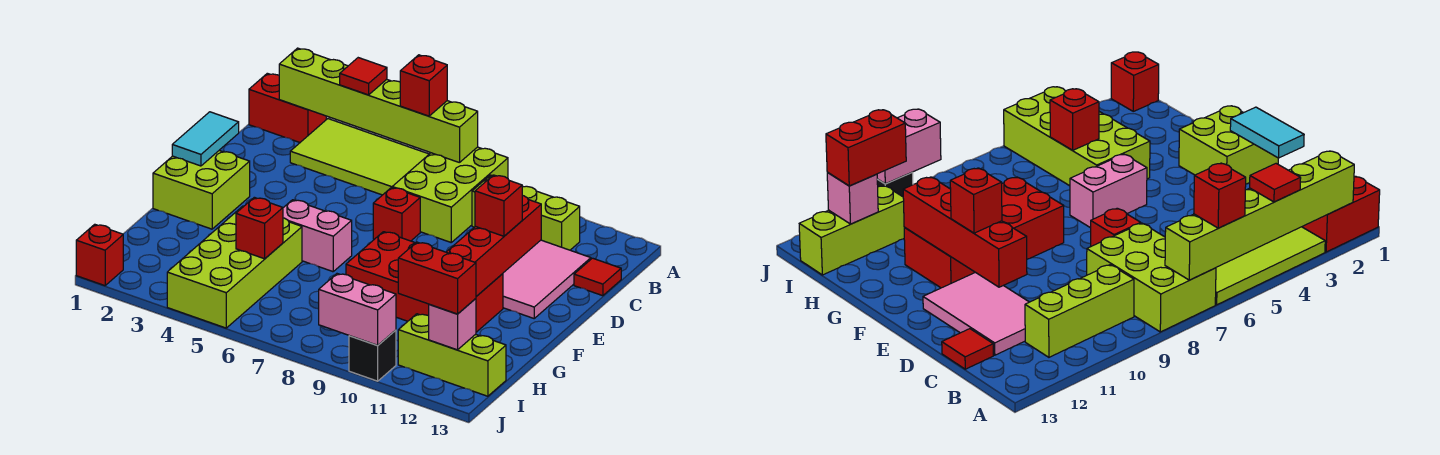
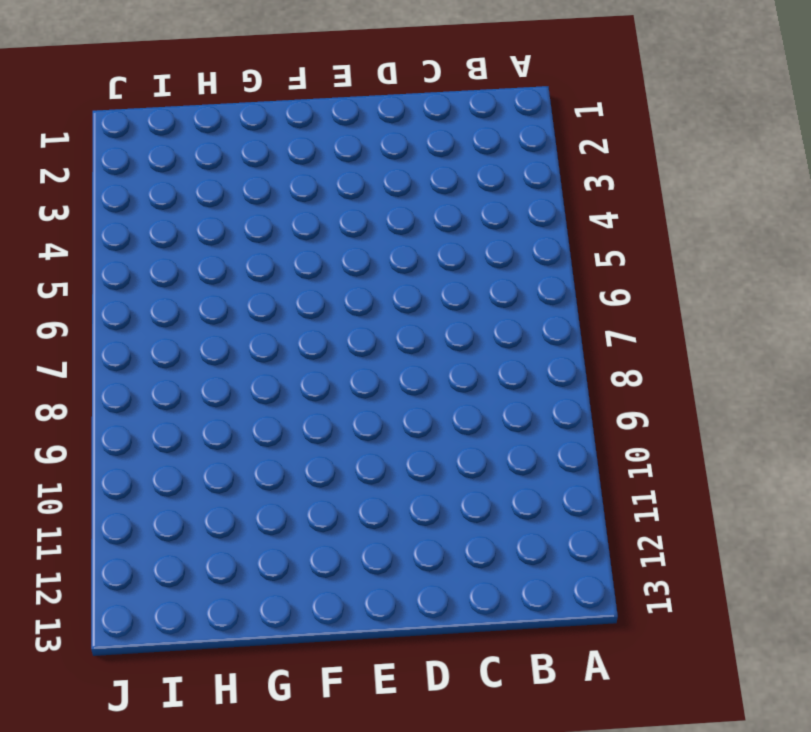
none -> red 1x2 brick [249,73,326,142]
none -> lime 2x4 tile [290,119,429,195]
none -> lime 2x3 brick [392,147,508,242]

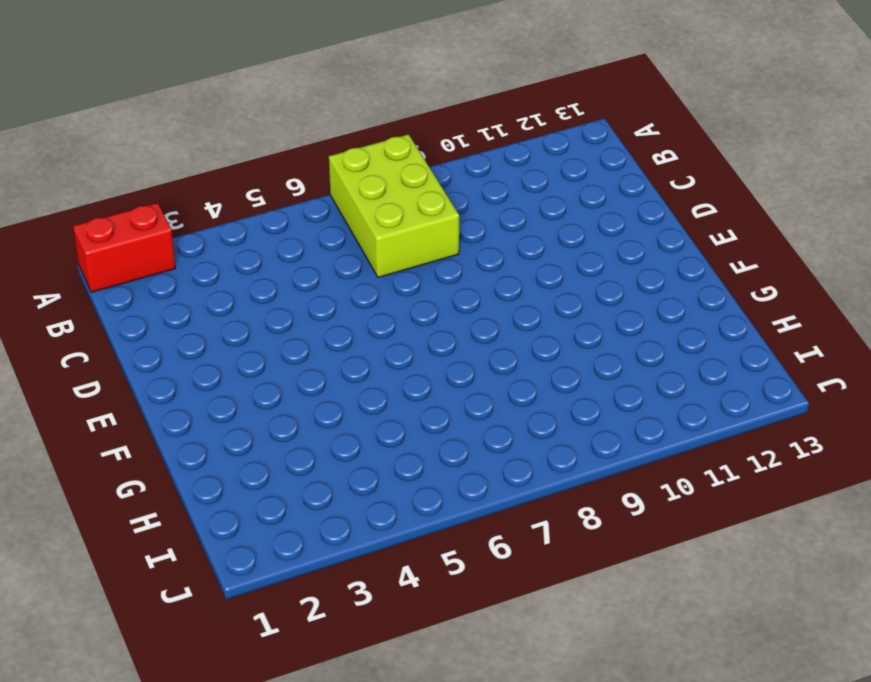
none -> lime 2x4 tile [290,119,429,195]
none -> lime 1x3 brick [472,175,580,250]
none -> pink 2x3 tile [503,240,591,318]

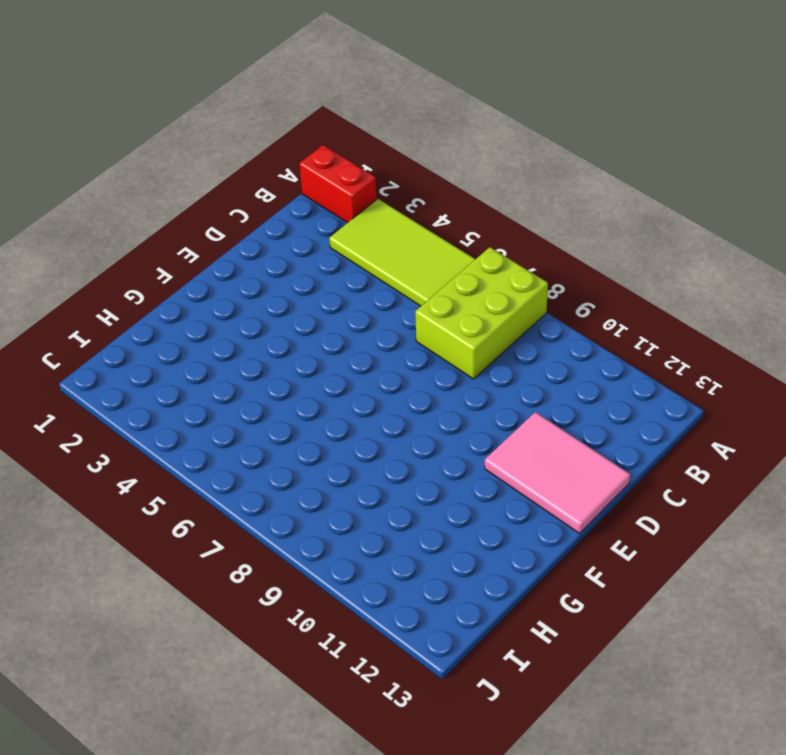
pink 2x3 tile [485,412,630,533] -> pink 2x3 tile turned to [503,240,591,318]
none -> lime 1x3 brick [472,175,580,250]
none -> red 1x1 tile [574,258,621,296]
none -> red 1x1 brick [373,187,420,241]

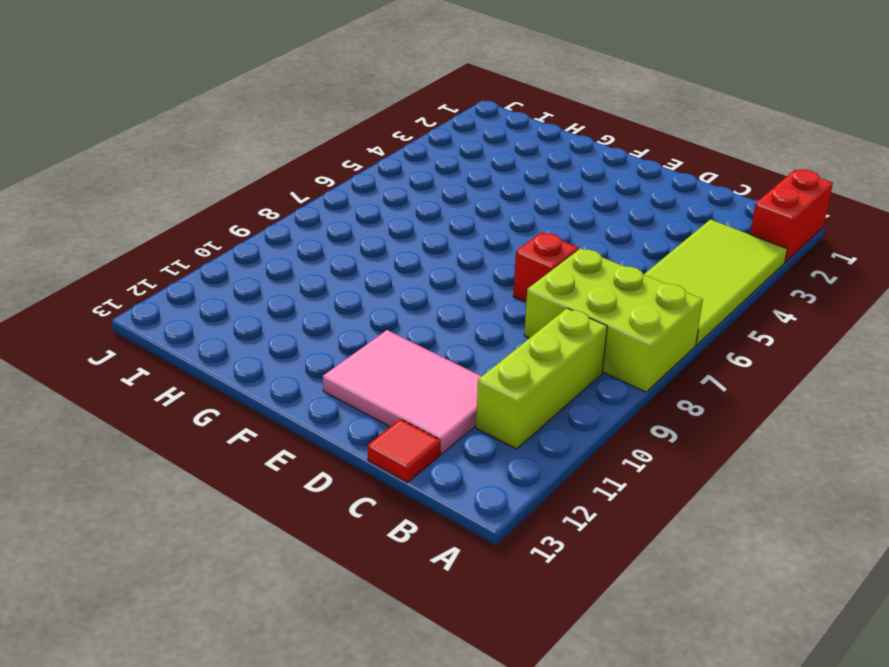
none -> lime 2x2 brick [153,151,250,229]
none -> pink 1x2 brick [283,200,352,272]
none -> red 2x4 brick [346,232,503,332]

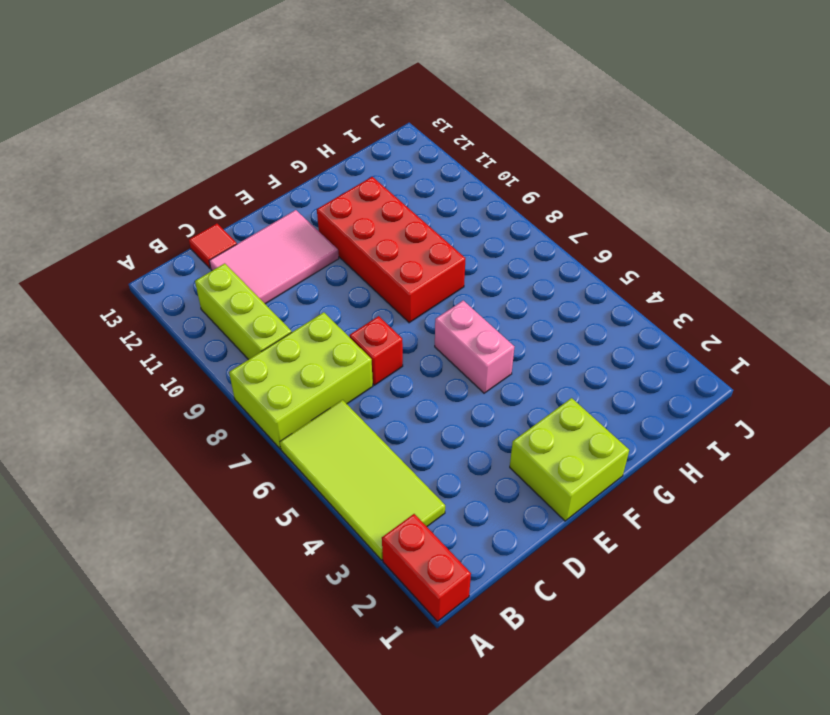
none -> lime 2x4 brick [167,206,302,328]
none -> lime 1x3 brick [398,314,506,396]
none -> red 1x1 brick [76,224,123,286]

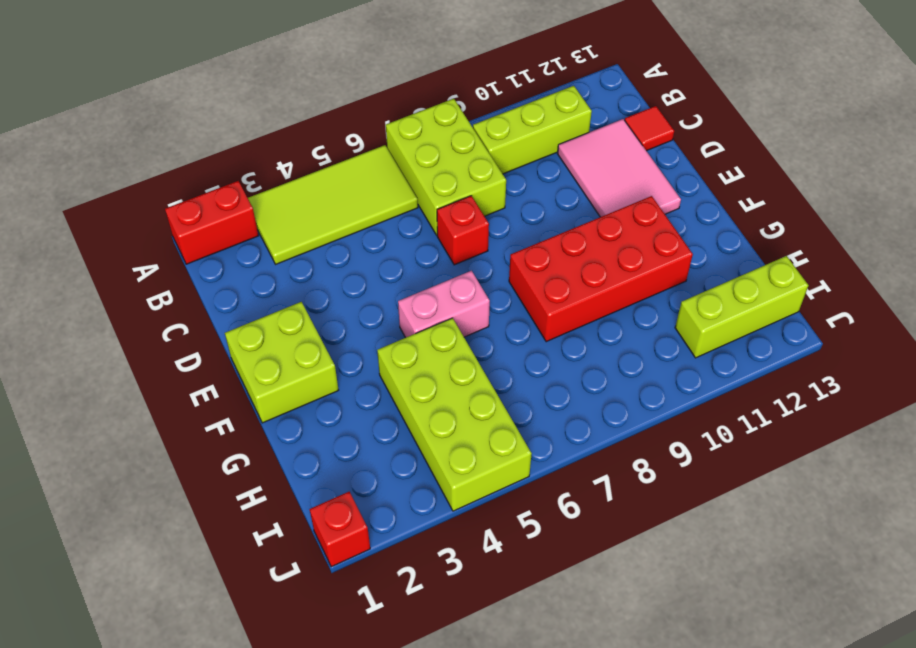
none -> black 1x1 brick [349,330,396,381]
none -> lime 1x6 brick [279,48,478,163]
none -> cyan 1x2 tile [172,112,239,166]

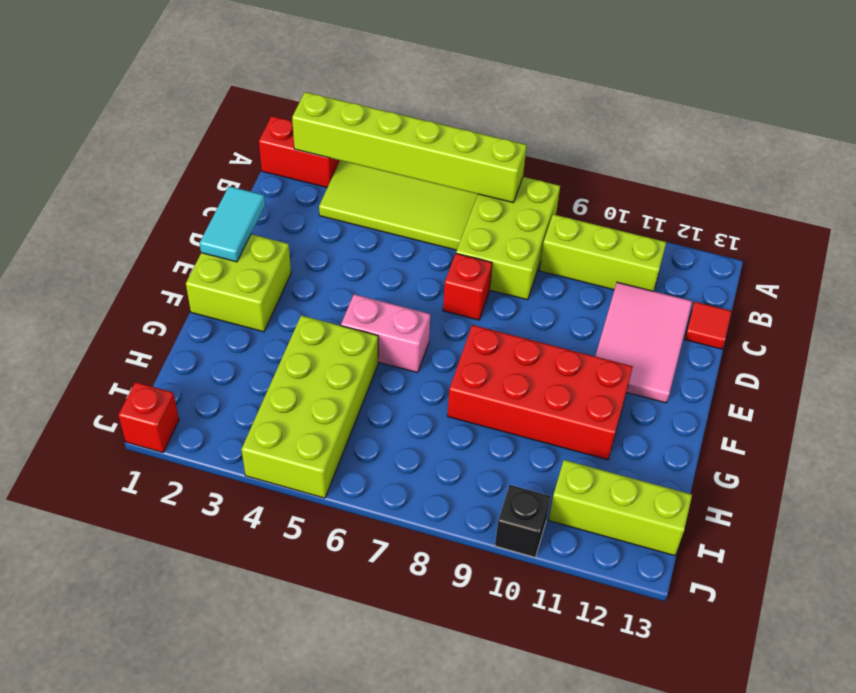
none -> red 1x4 brick [447,195,541,296]
none -> red 1x1 brick [236,197,283,259]
none -> pink 1x1 brick [429,299,476,350]

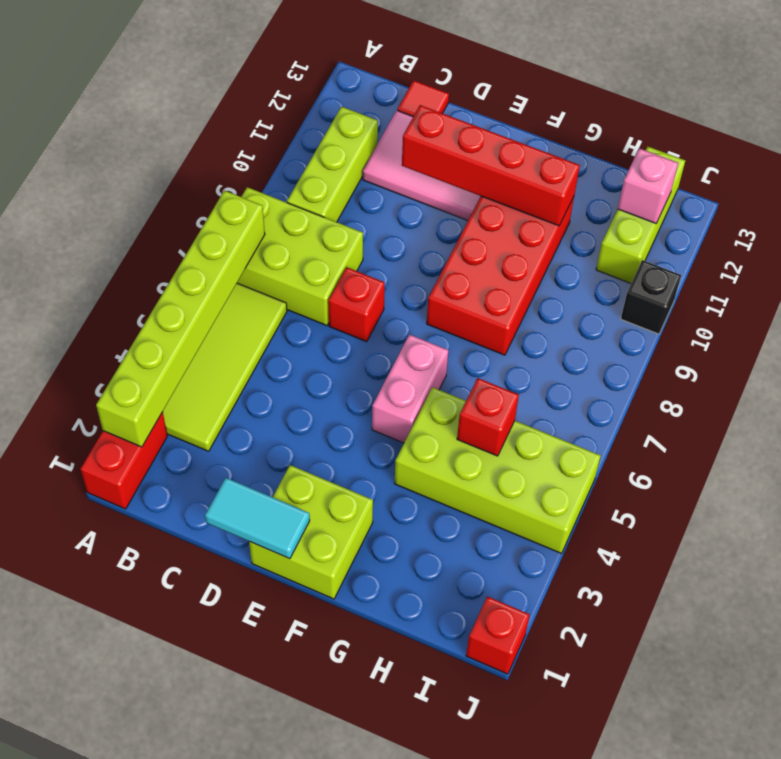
none -> pink 1x2 brick [319,274,396,345]
none -> red 1x1 tile [340,58,387,95]
none -> red 1x1 brick [400,55,447,116]

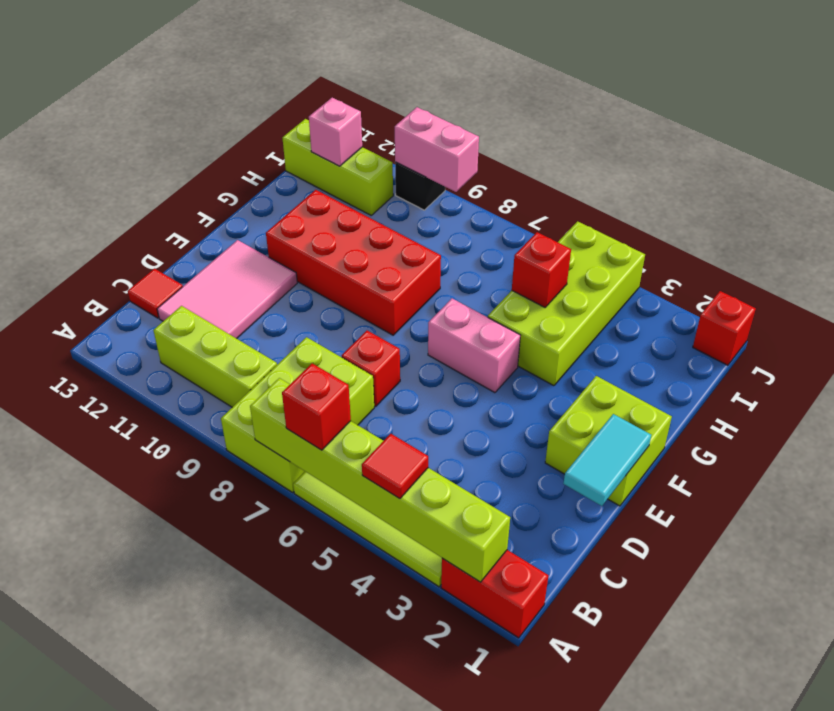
none -> red 1x4 brick [447,195,541,296]
none -> red 1x1 brick [475,175,522,236]
none -> red 1x2 brick [398,242,476,314]

